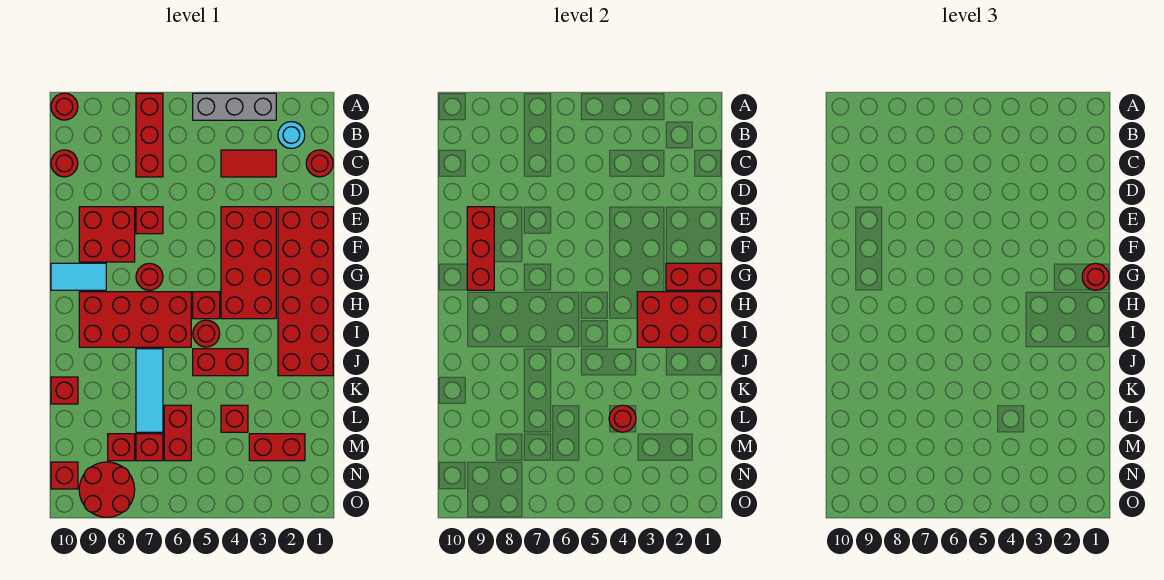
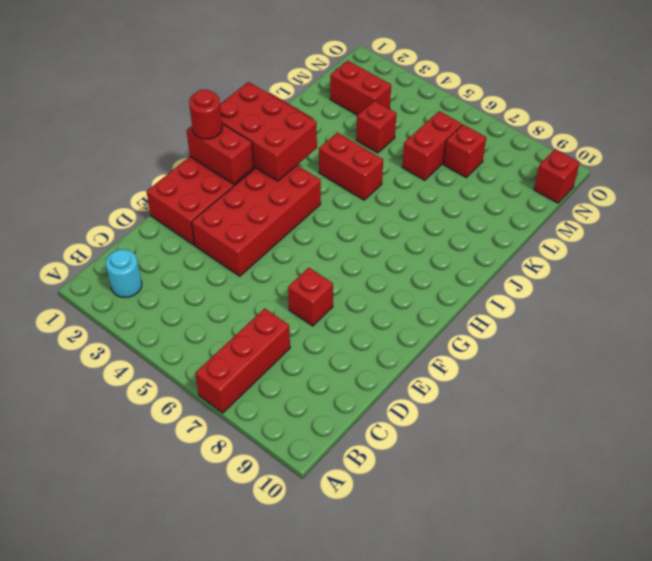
none -> grey 1x3 brick [193,93,276,120]
none -> red 1x1 round brick [51,93,78,120]
none -> red 1x1 round brick [306,150,333,177]
none -> red 1x2 tile [221,150,276,177]

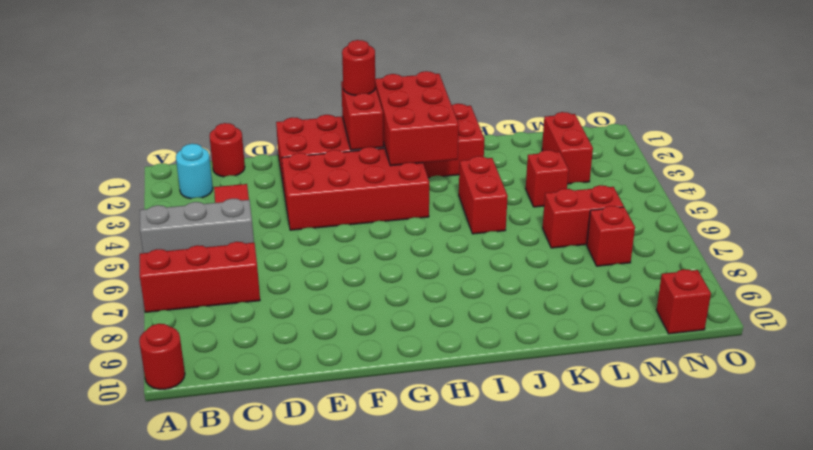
grey 1x3 brick [140,199,254,253] -> grey 1x3 brick turned to [193,93,276,120]
none -> red 1x1 round brick [51,150,78,177]
none -> red 1x1 brick [136,207,163,234]
none -> red 2x2 brick [79,207,135,262]
none -> red 1x1 round brick [136,263,163,290]

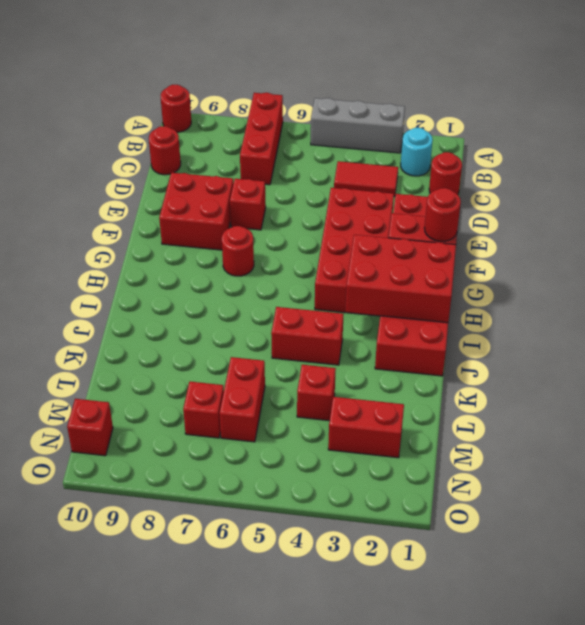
none -> cyan 1x2 tile [51,263,106,290]
none -> red 1x1 brick [193,292,220,319]
none -> red 2x4 brick [79,292,191,347]
none -> red 1x1 round brick [193,320,220,347]

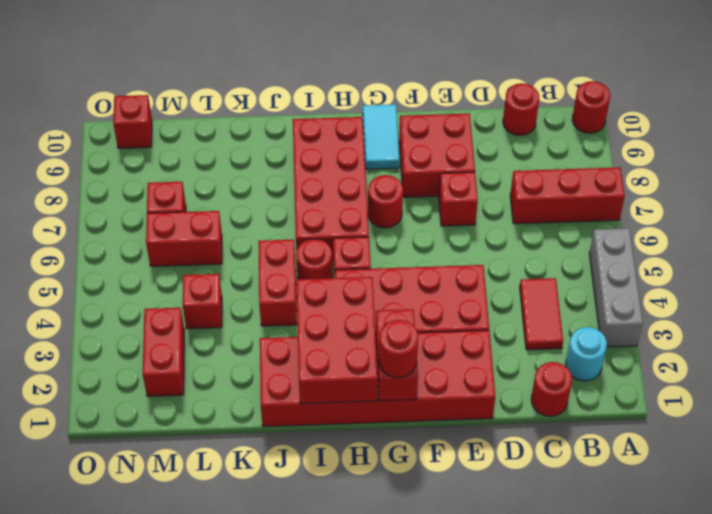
none -> cyan 1x3 tile [136,349,163,432]
none -> red 1x1 brick [51,377,78,404]
none -> red 1x1 brick [108,434,135,461]
none -> red 2x2 round brick [79,462,135,517]

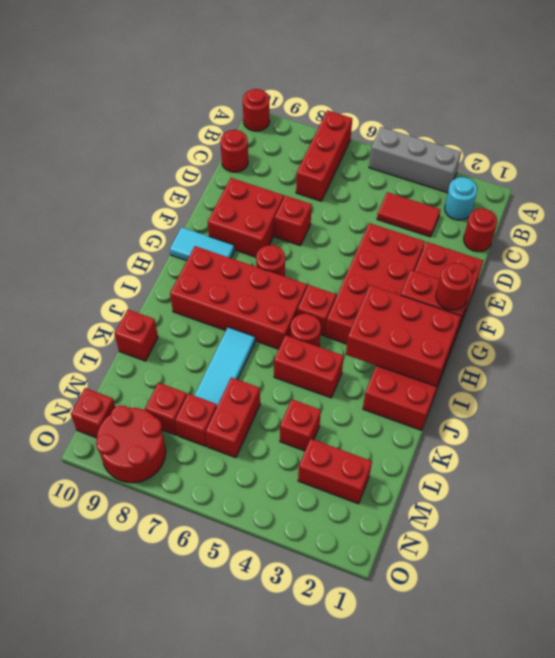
none -> red 1x3 brick [467,207,494,290]
none -> red 1x1 round brick [609,405,636,432]

